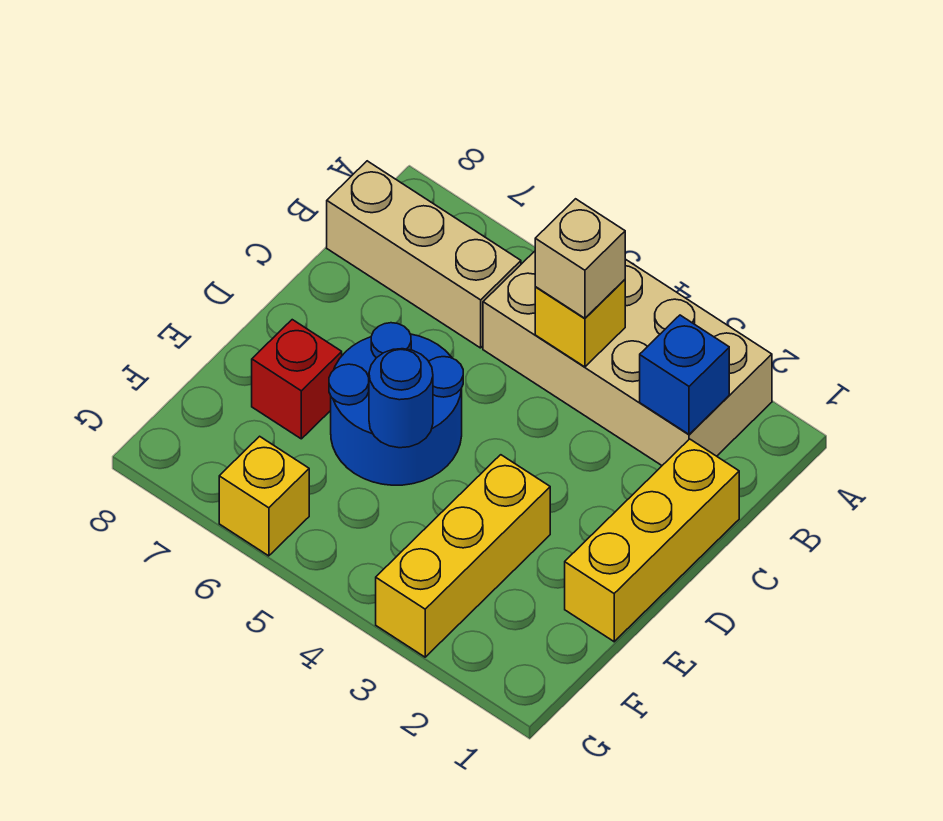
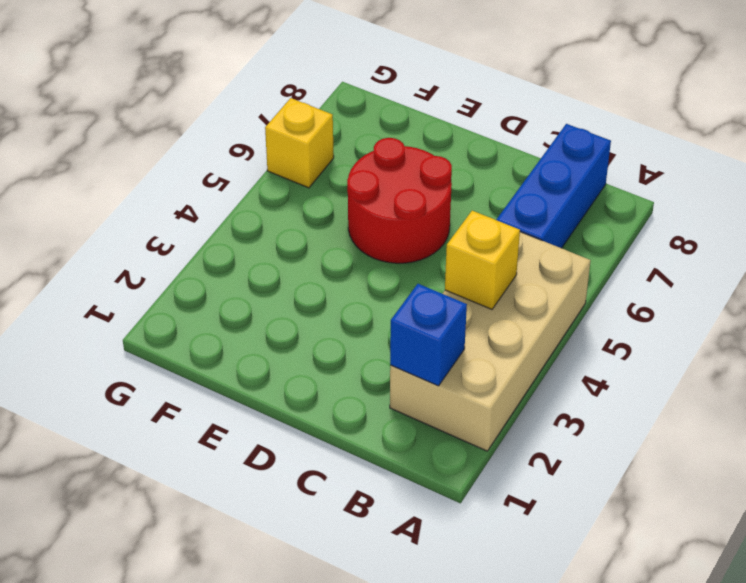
blue 1x3 brick [496,124,611,248] -> tan 1x3 brick [327,161,521,348]
red 2x2 round brick [347,138,452,263] -> blue 2x2 round brick [329,323,463,485]
none -> yellow 1x3 brick [565,439,739,642]
none -> yellow 1x3 brick [376,455,550,657]

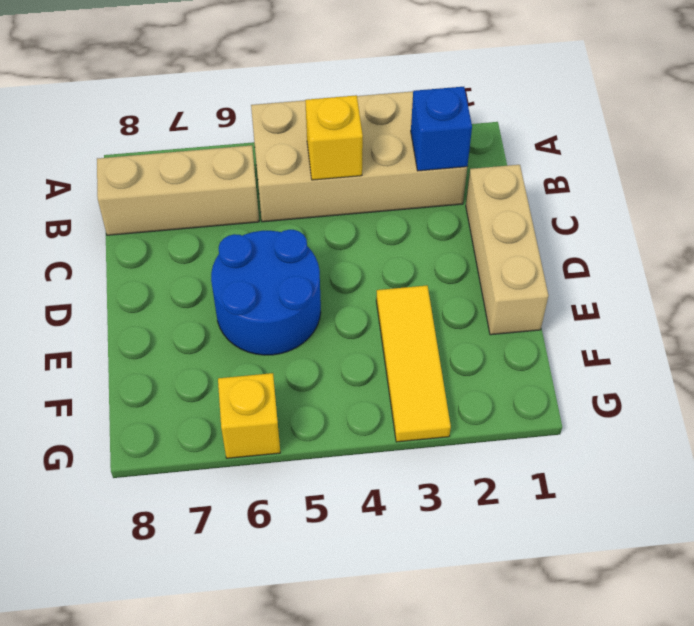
tan 1x3 brick [466,165,548,335] -> yellow 1x3 brick [565,439,739,642]
yellow 1x3 tile [376,286,451,442] -> yellow 1x3 brick [376,455,550,657]
none -> red 1x1 brick [252,320,342,439]
none -> blue 1x1 round brick [369,349,433,448]

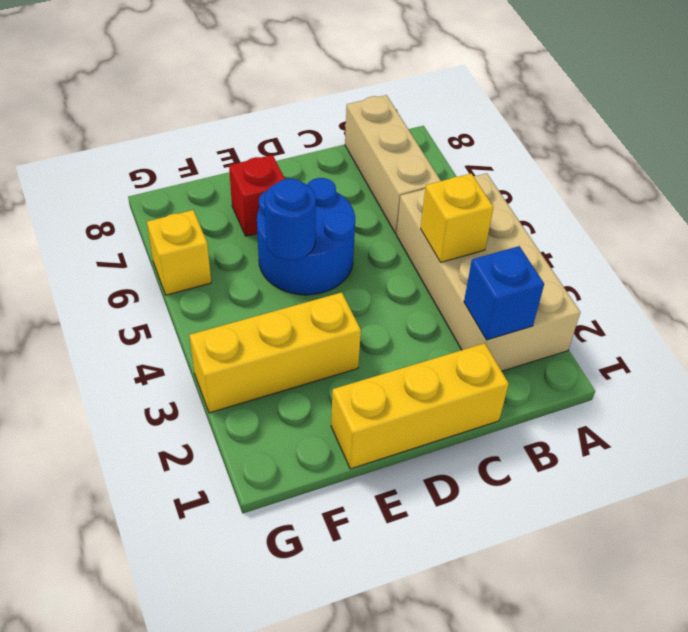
none -> tan 1x1 brick [535,199,625,318]

